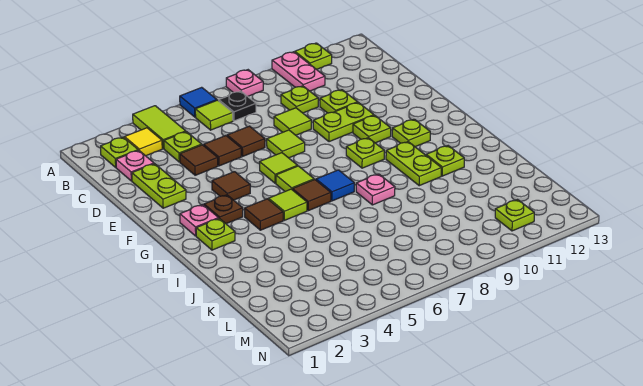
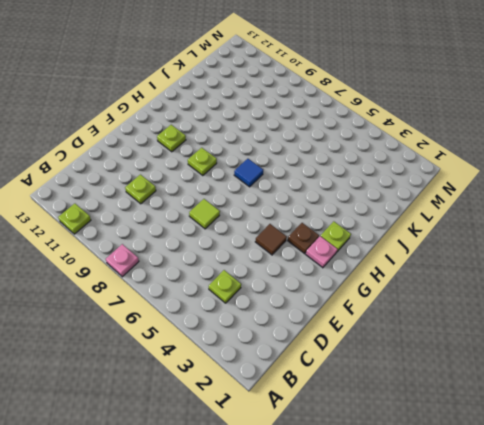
none -> lime 1x2 tile [133,106,186,149]
none -> blue 1x1 tile [180,87,217,117]
none -> pink 1x2 plate [272,52,325,91]
none -> lime 1x1 plate [101,137,138,167]

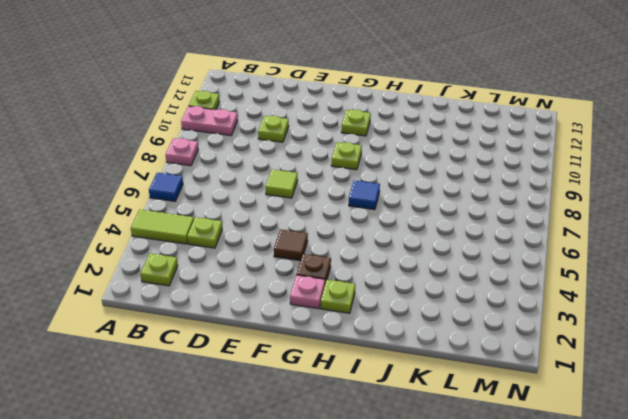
none -> yellow 1x1 tile [124,128,162,156]
none -> lime 1x1 tile [195,100,233,130]
none -> black 1x1 plate [219,91,256,121]
none -> pink 1x1 plate [116,150,154,181]

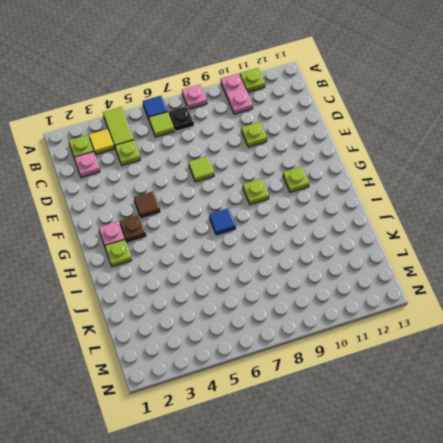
none -> lime 1x1 plate [281,86,318,113]
none -> lime 1x2 plate [132,164,186,208]
none -> brown 1x1 tile [180,145,218,175]
none -> brown 1x1 tile [204,136,241,166]

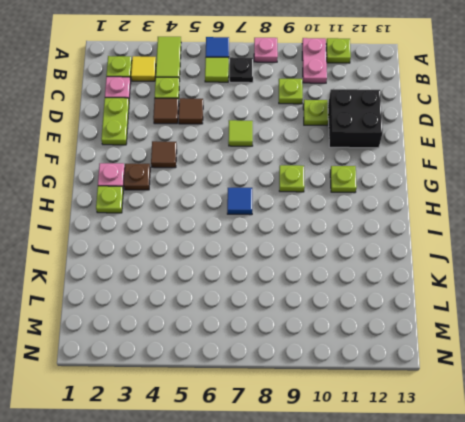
black 2x2 brick [328,89,383,148] -> none
none -> brown 1x1 tile [227,126,265,156]
none -> lime 1x1 tile [274,108,311,135]
none -> lime 1x2 plate [313,103,374,142]
none -> lime 1x1 tile [260,153,298,183]

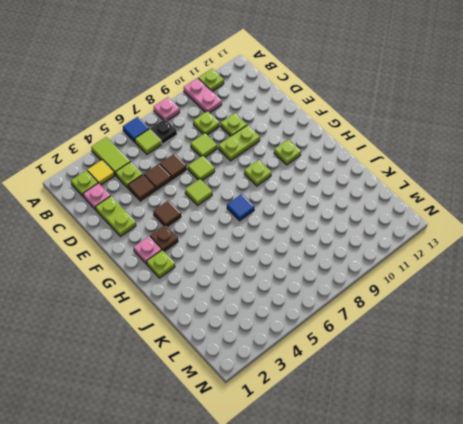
none -> lime 1x1 plate [353,115,391,143]
none -> lime 1x1 tile [276,166,314,191]
none -> brown 1x1 tile [245,199,283,230]
none -> lime 1x1 tile [269,189,307,220]

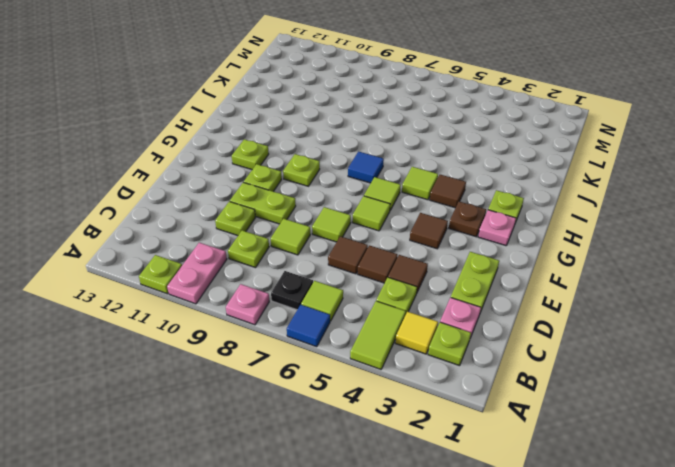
none -> brown 1x1 tile [292,180,331,211]
none -> lime 1x2 plate [386,142,441,186]
none -> pink 1x1 plate [356,174,395,205]
none -> lime 1x1 plate [426,146,464,176]

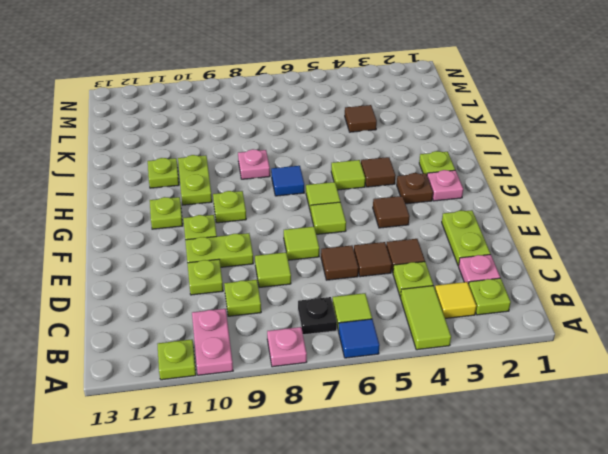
brown 1x1 tile [345,105,377,132] -> brown 1x1 tile moved to [292,180,331,211]
none -> lime 1x1 plate [495,200,534,231]

